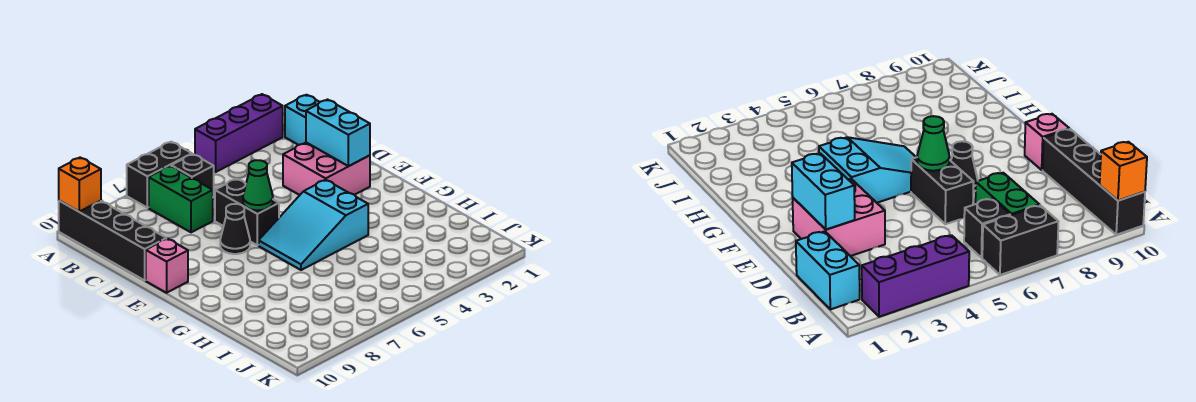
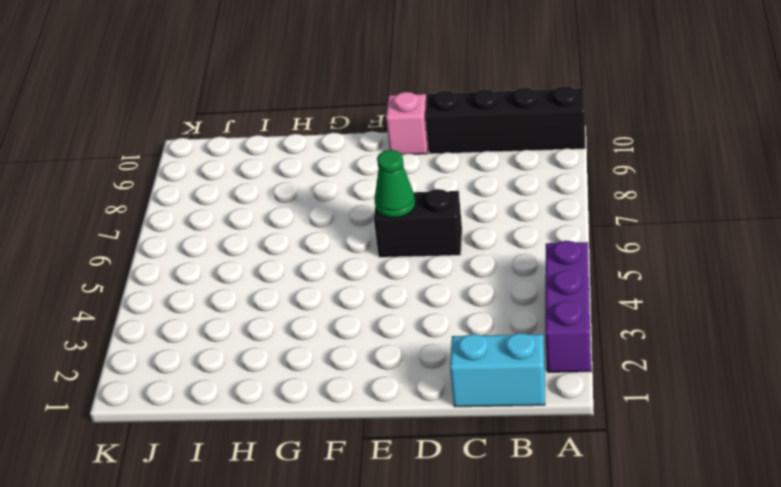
none -> black 1x2 brick [127,142,192,208]
none -> black 1x1 brick [171,154,214,197]
none -> green 1x2 brick [149,166,213,232]

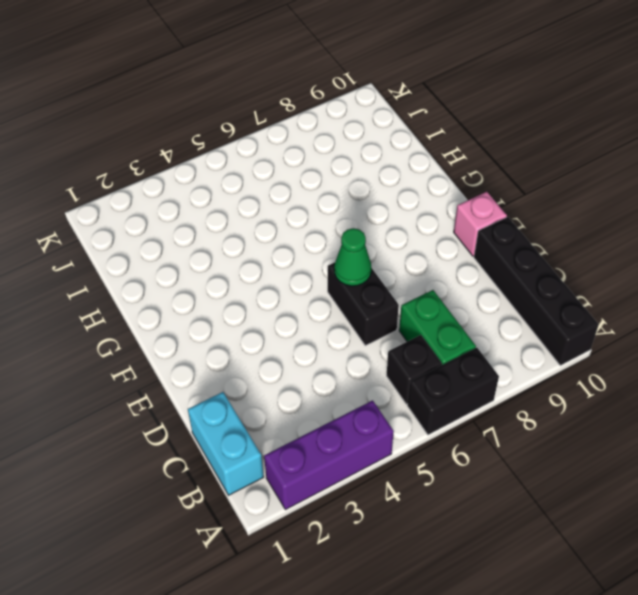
none -> pink 2x2 brick [283,143,370,195]
none -> black 1x1 cone [220,204,250,254]
none -> cyan 2x3 slope [259,180,368,270]

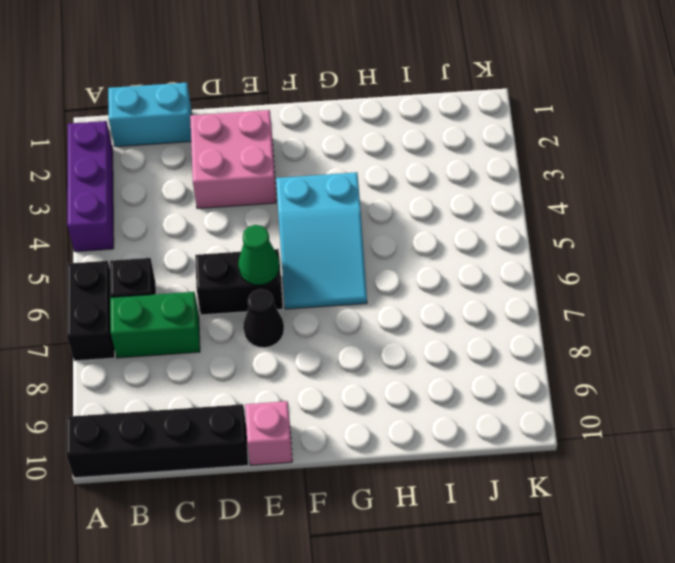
none -> orange 1x1 brick [59,157,101,211]
none -> cyan 1x2 brick [306,100,370,166]

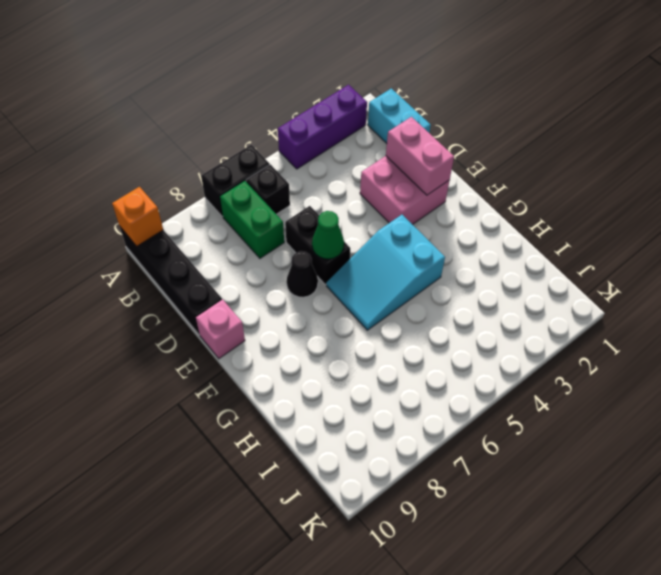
pink 1x2 brick [386,117,454,195] -> cyan 1x2 brick [306,100,370,166]

